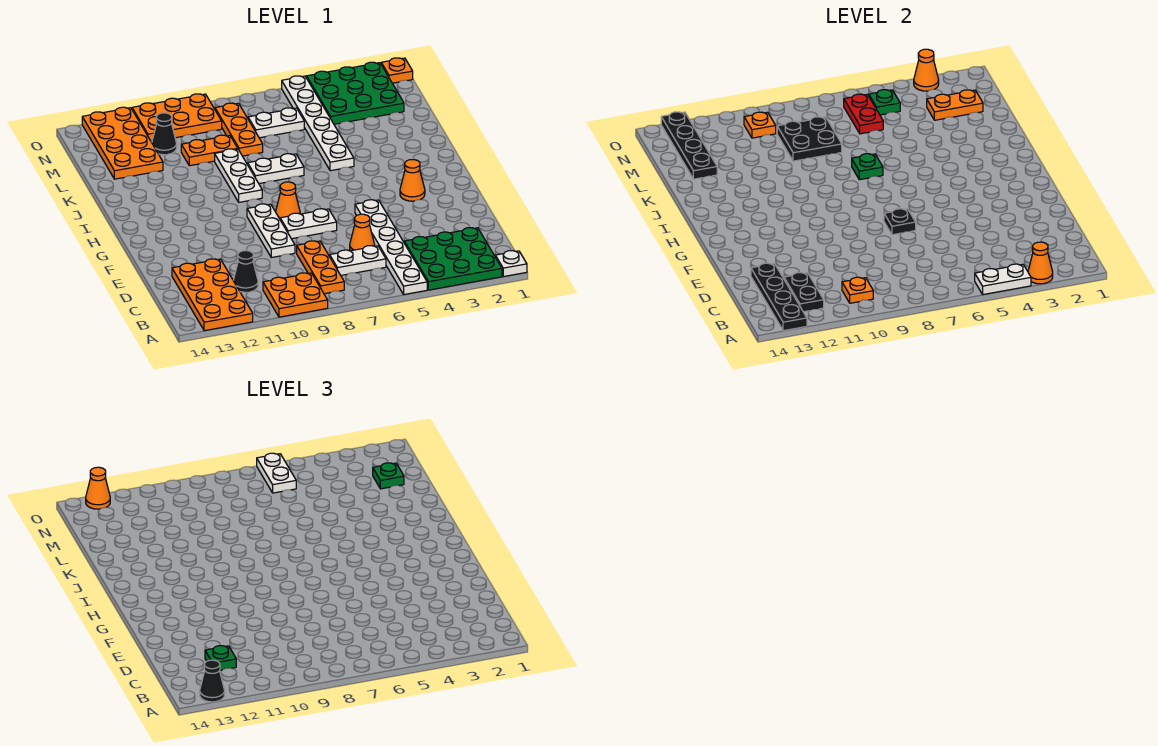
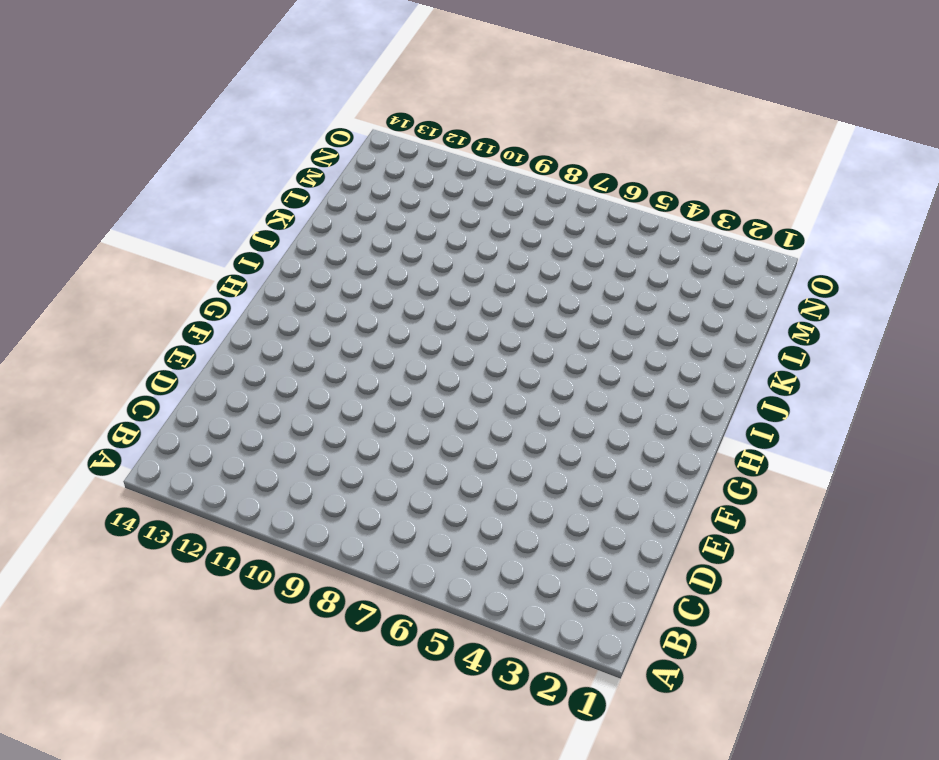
none -> white 1x1 plate [495,251,527,277]
none -> green 3x3 plate [404,228,502,290]
none -> white 1x6 plate [355,200,427,295]
none -> orange 2x2 plate [263,273,328,317]

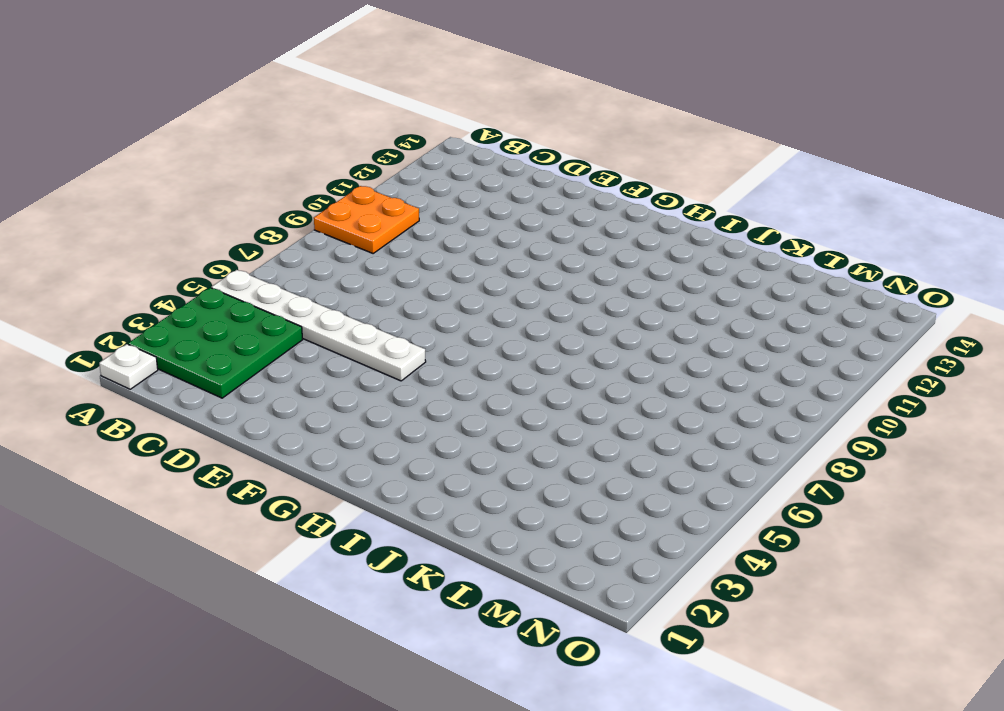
none -> orange 2x4 plate [172,259,253,331]
none -> orange 1x3 plate [297,241,344,294]
none -> white 1x2 plate [330,246,386,275]
none -> black 1x1 cone [233,251,258,292]

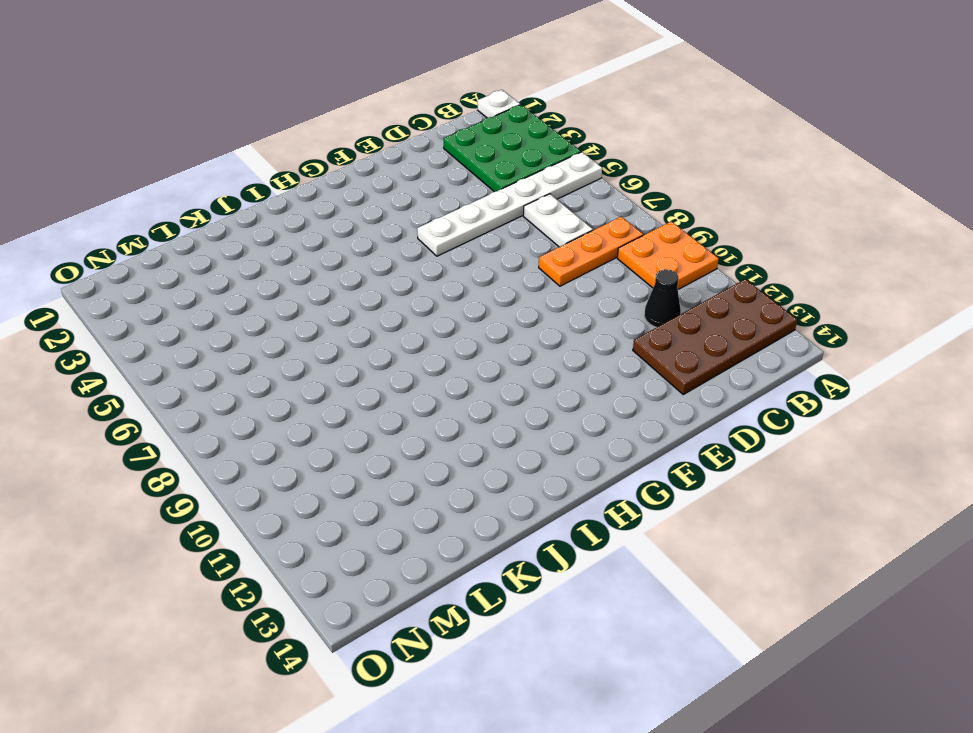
brown 2x4 plate [633,279,797,394] -> orange 2x4 plate [172,259,253,331]
none -> orange 1x1 cone [350,214,375,251]
none -> white 1x3 plate [247,204,295,258]
none -> white 1x2 plate [280,209,337,239]
none -> orange 1x1 cone [400,159,425,201]

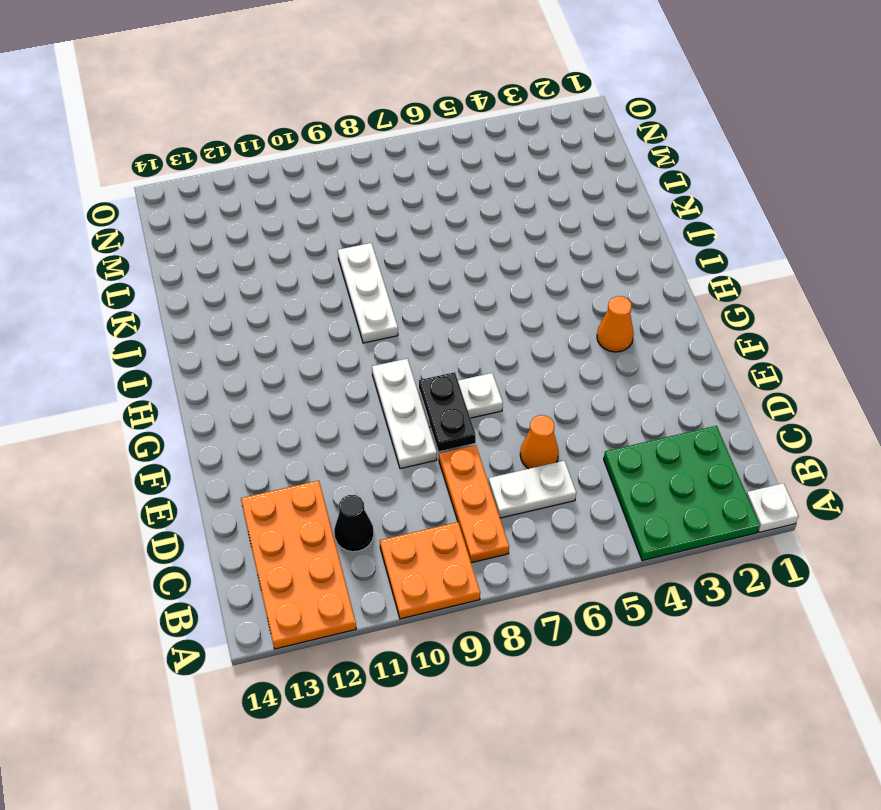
black 1x2 plate [419,372,476,451] -> black 1x2 plate moved to [784,273,824,312]
none -> white 1x6 plate [355,200,427,295]
none -> orange 1x1 cone [275,182,300,219]
none -> white 1x6 plate [282,76,354,171]
none -> white 1x2 plate [248,154,304,184]

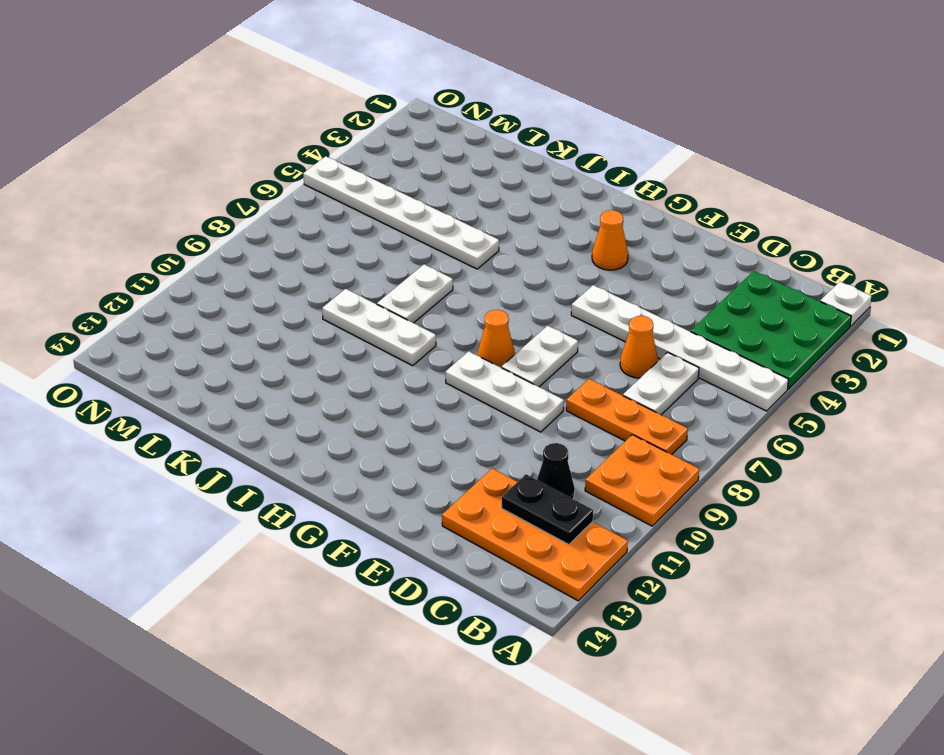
none -> orange 1x3 plate [215,103,263,156]
none -> orange 1x2 plate [181,135,238,166]
none -> orange 2x4 plate [82,107,163,179]
none -> green 3x3 plate [306,62,404,124]

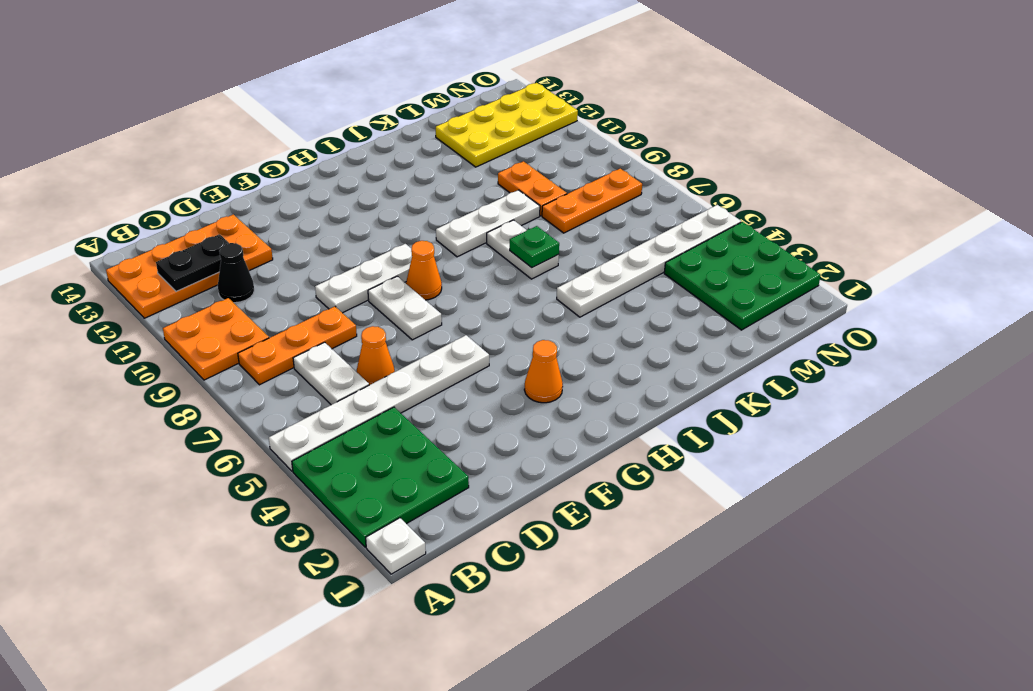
yellow 2x4 plate [436,83,578,167] -> orange 2x4 plate [82,107,163,179]
none -> white 1x2 plate [248,108,304,138]
none -> black 1x1 cone [152,113,177,155]
none -> orange 2x3 plate [132,94,222,142]
none -> orange 1x1 plate [381,58,413,83]

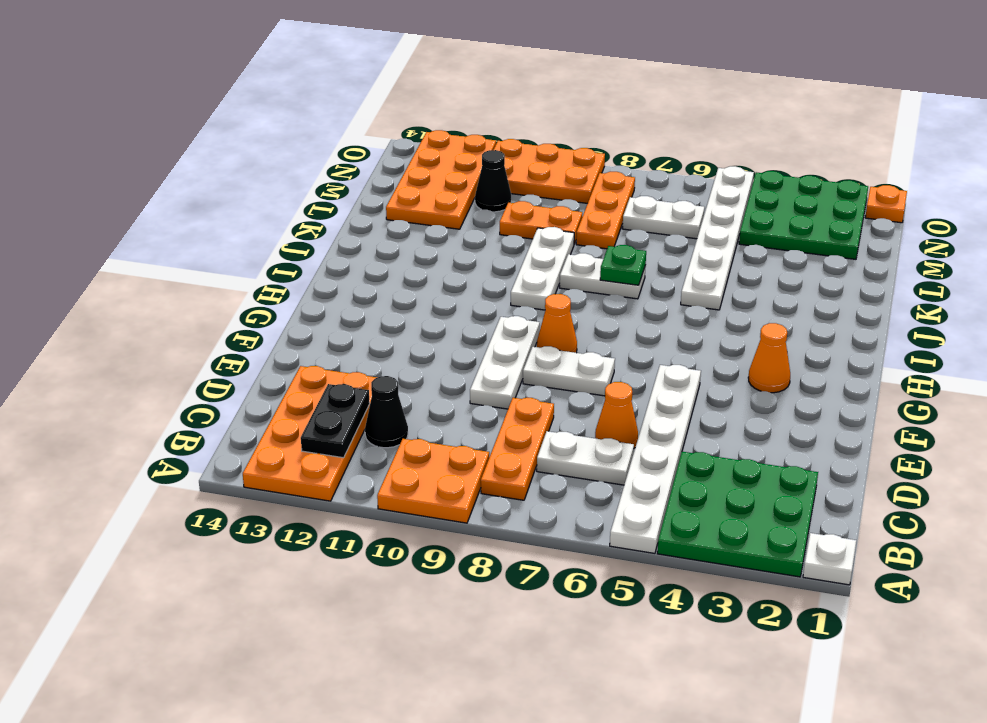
none -> orange 1x1 cone [1028,242,1053,284]
none -> white 1x2 plate [975,264,1031,295]
none -> black 1x4 plate [751,263,807,331]
none -> orange 1x1 plate [842,277,873,303]

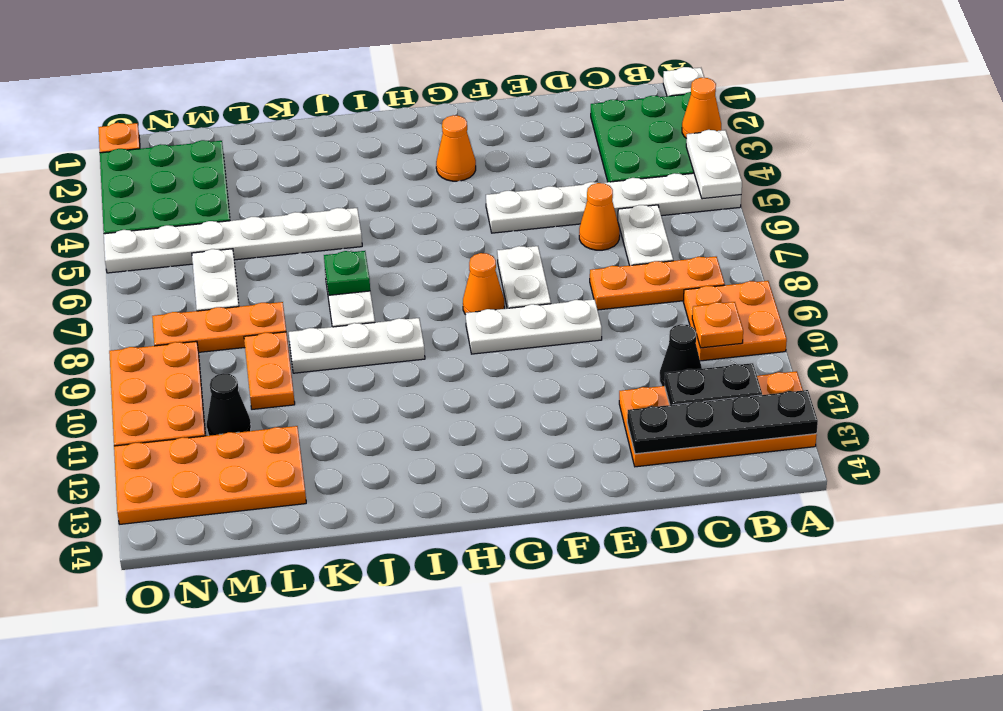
none -> black 1x1 plate [884,209,916,235]
none -> black 2x2 plate [777,117,842,161]
none -> black 1x4 plate [661,112,717,179]
none -> orange 1x2 plate [927,90,983,120]

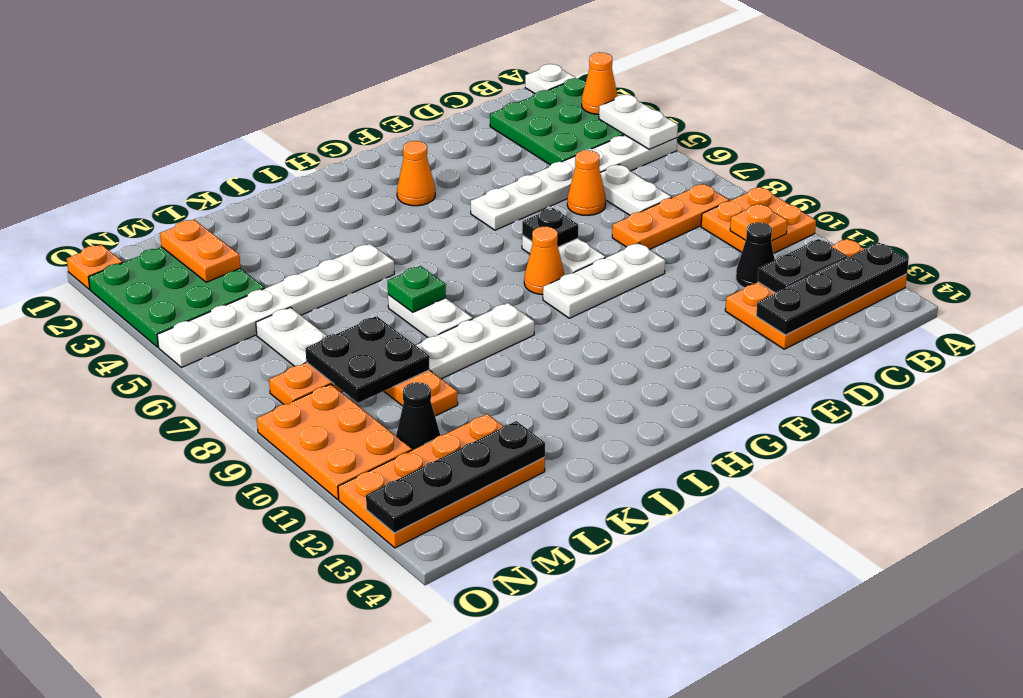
none -> red 1x2 plate [844,94,883,134]
none -> green 1x1 plate [869,90,900,115]
none -> orange 1x1 plate [744,112,776,138]
none -> orange 1x1 cone [914,49,939,91]

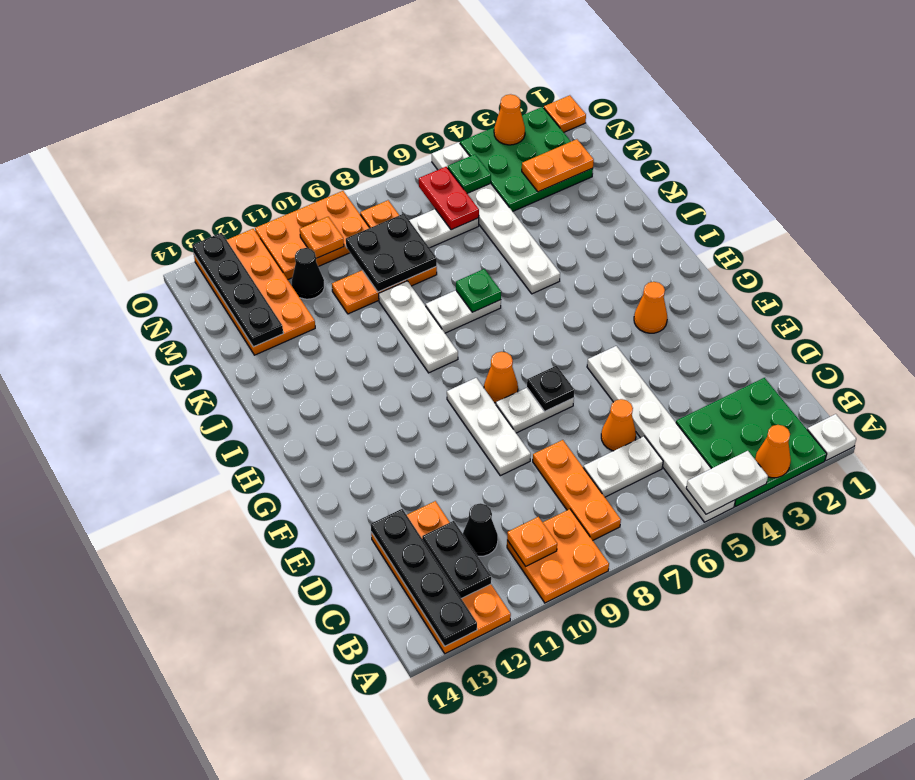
none -> black 1x1 cone [200,660,225,702]
none -> green 1x1 plate [205,646,236,670]
none -> green 1x1 plate [373,463,404,489]
none -> white 1x2 plate [257,453,296,493]

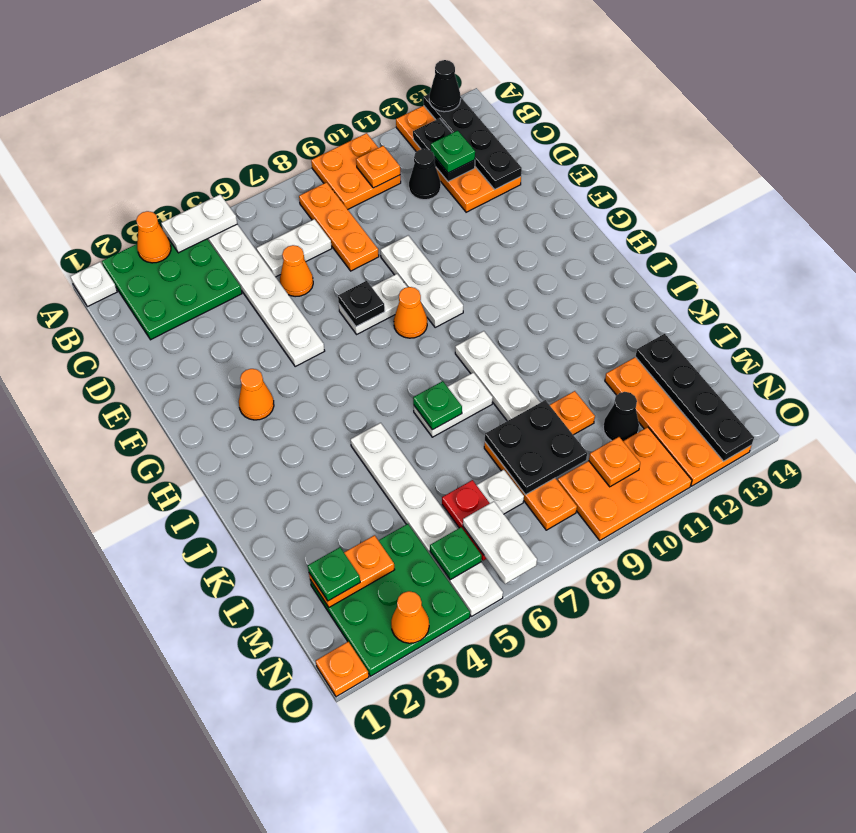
none -> orange 1x1 cone [86,467,110,509]

